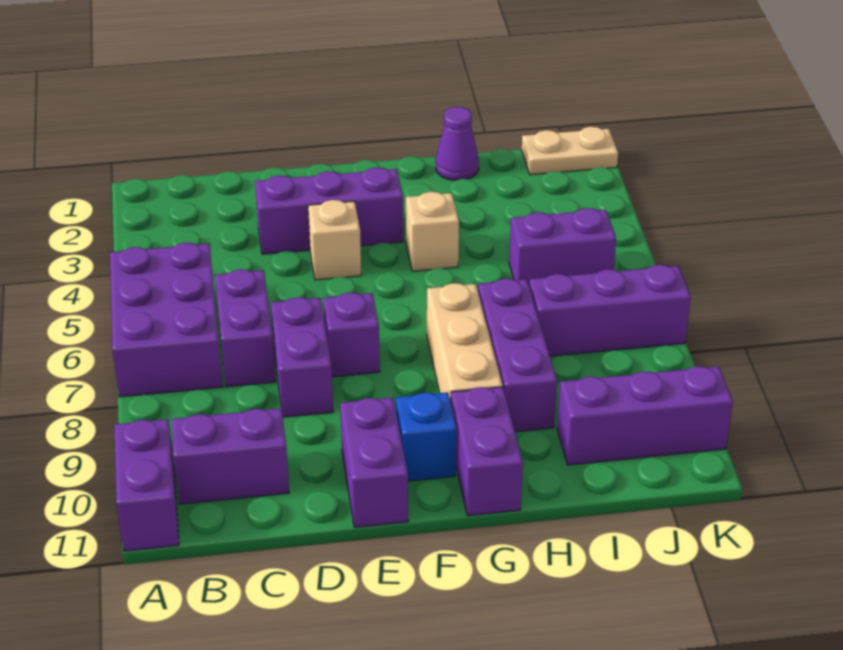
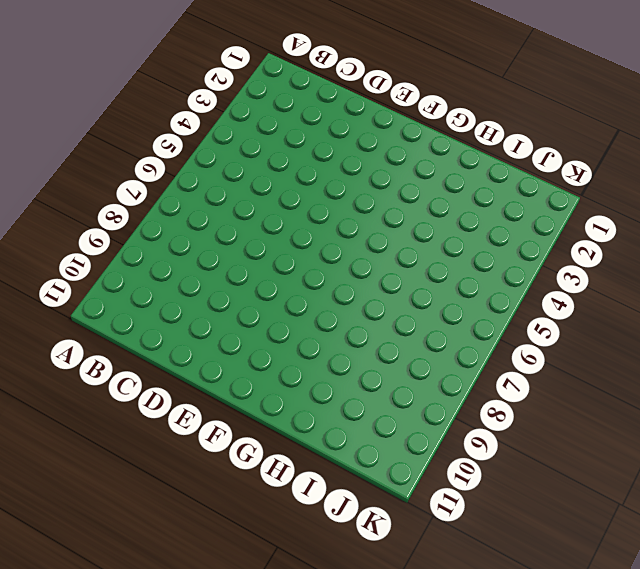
none -> purple 2x3 brick [110,243,223,397]
none -> purple 1x2 brick [114,419,179,551]
none -> purple 1x2 brick [171,408,289,504]

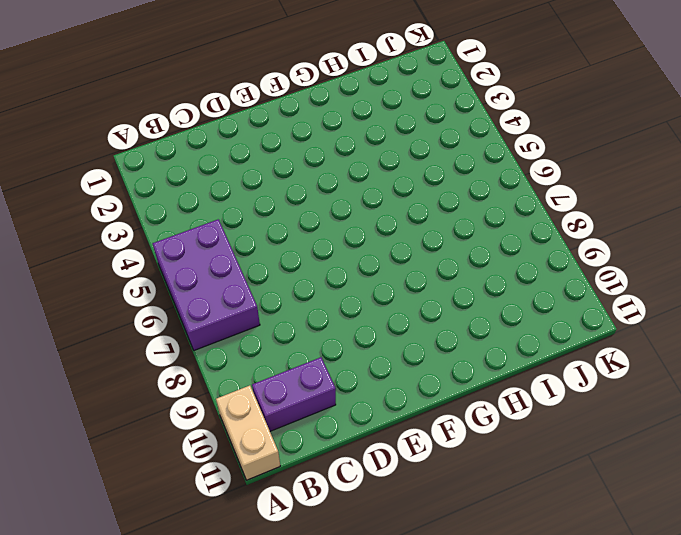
tan 1x2 brick [216,385,280,480] -> purple 1x2 brick [114,419,179,551]
none -> purple 1x2 brick [215,269,275,387]
none -> purple 1x3 brick [255,167,403,254]
none -> purple 1x2 brick [271,297,333,417]

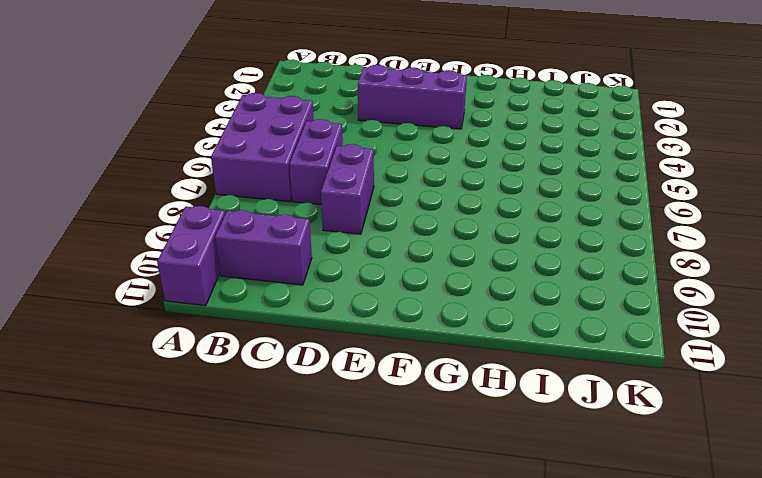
none -> tan 1x1 brick [308,200,361,280]
none -> purple 1x1 brick [323,293,380,377]
none -> purple 1x2 brick [340,398,408,527]

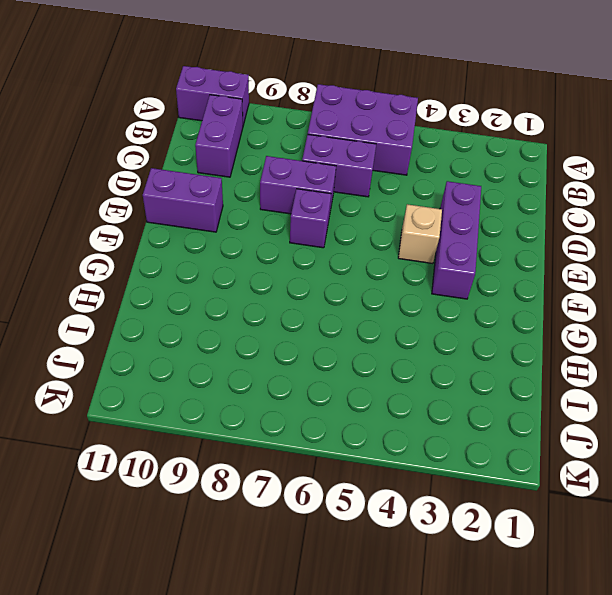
none -> blue 1x1 brick [396,392,457,481]
none -> tan 1x1 brick [406,192,459,271]
none -> tan 1x3 brick [427,283,503,402]

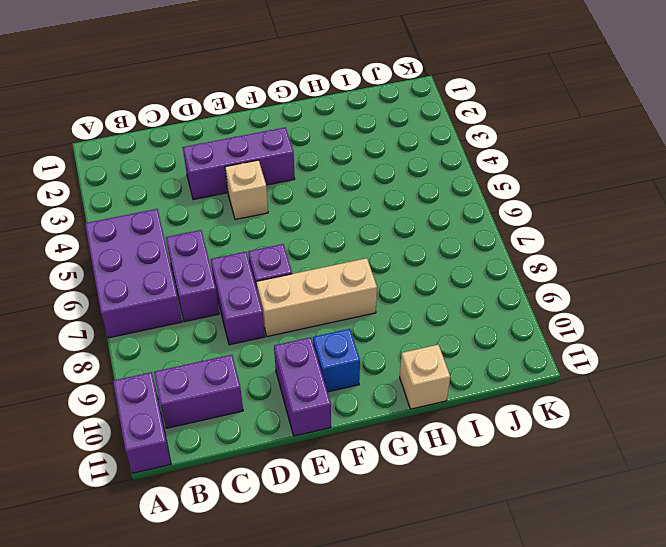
tan 1x3 brick [256,258,377,337] -> tan 1x3 brick turned to [427,283,503,402]
tan 1x1 brick [400,345,450,409] -> tan 1x1 brick moved to [406,192,459,271]
none -> purple 1x2 brick [451,387,523,516]
none -> purple 1x1 cone [436,107,479,180]
none -> purple 1x3 brick [478,279,557,432]

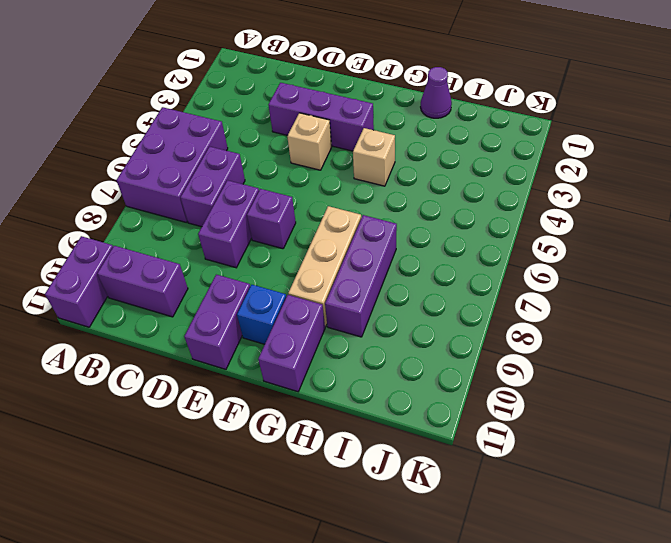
none -> purple 1x2 brick [509,208,616,284]
none -> purple 1x3 brick [529,265,691,356]
none -> purple 1x3 brick [557,366,733,465]

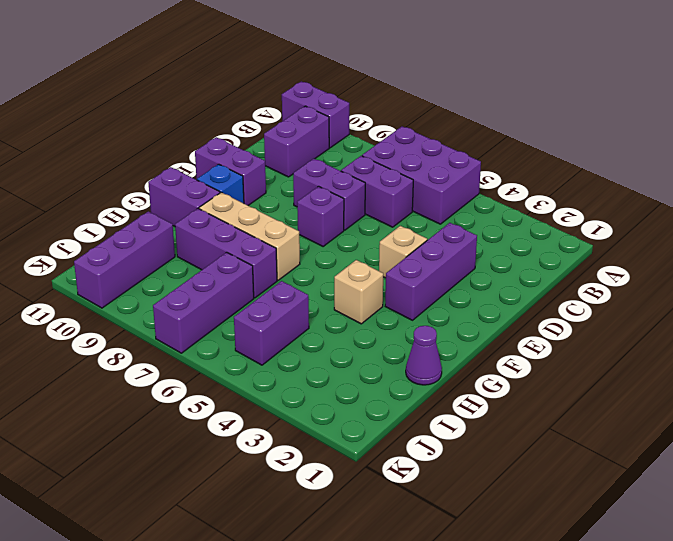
none -> tan 1x2 plate [522,127,618,175]

